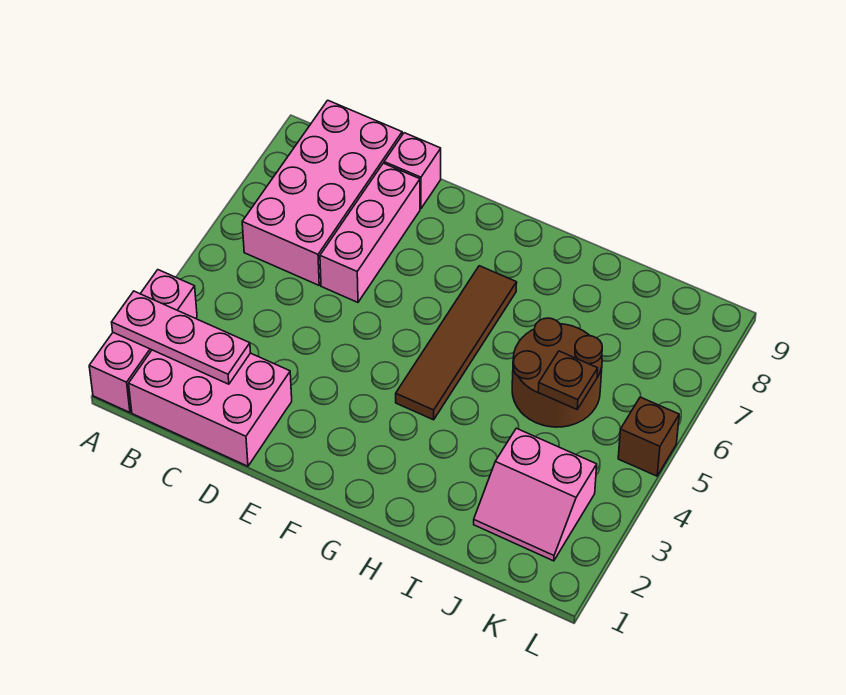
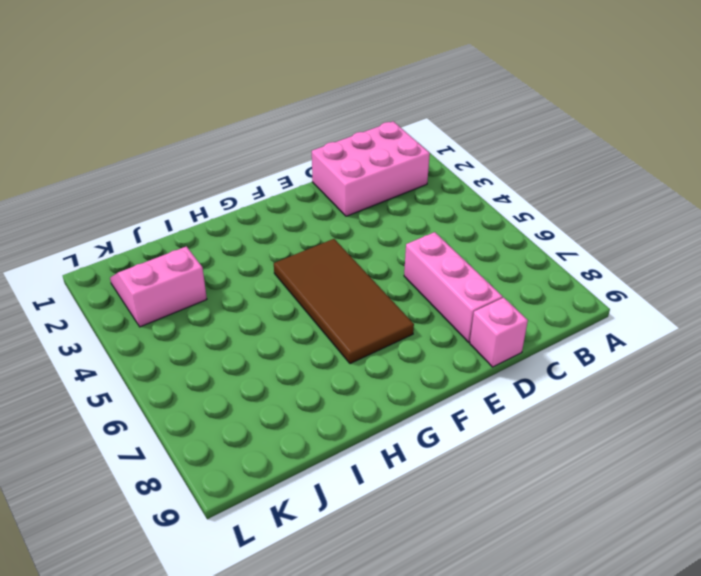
brown 2x4 tile [274,239,414,364] -> brown 1x4 tile [396,266,517,420]
none -> pink 1x3 brick [89,270,197,412]
none -> pink 2x4 brick [242,100,402,285]

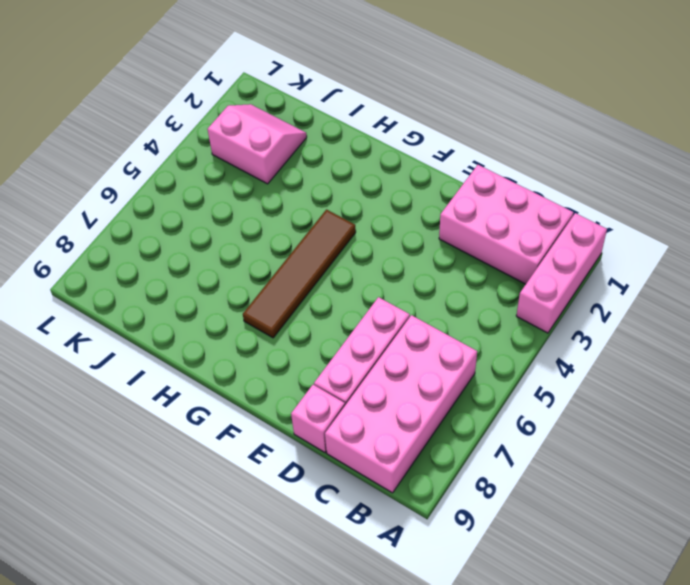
none -> brown 2x2 round brick [512,318,602,427]
none -> brown 1x1 brick [618,397,679,476]

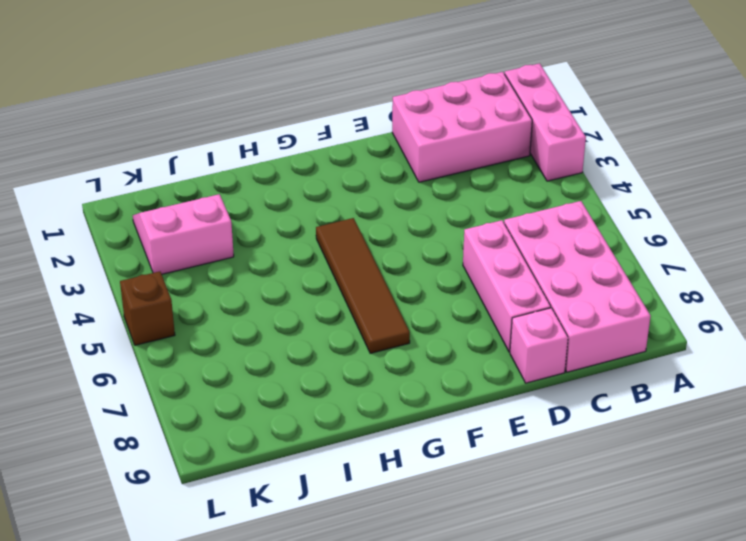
none -> brown 2x2 round brick [512,318,602,427]
none -> pink 1x3 plate [112,291,251,384]

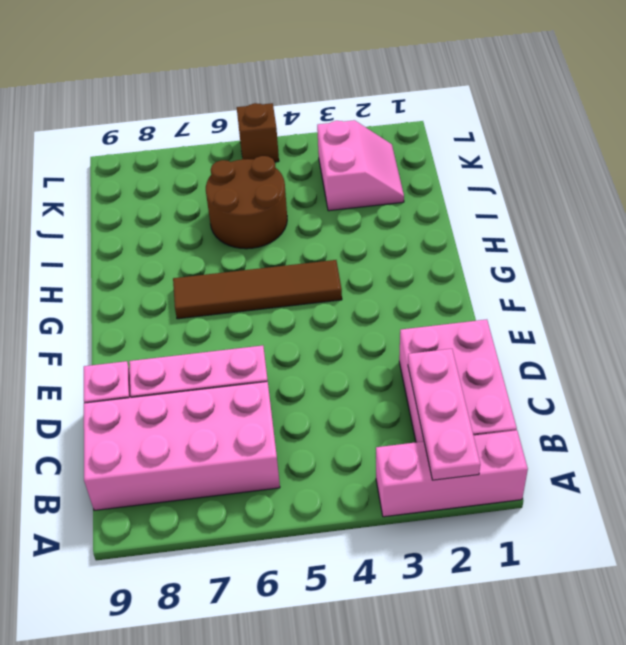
none -> brown 1x1 plate [538,351,598,409]

